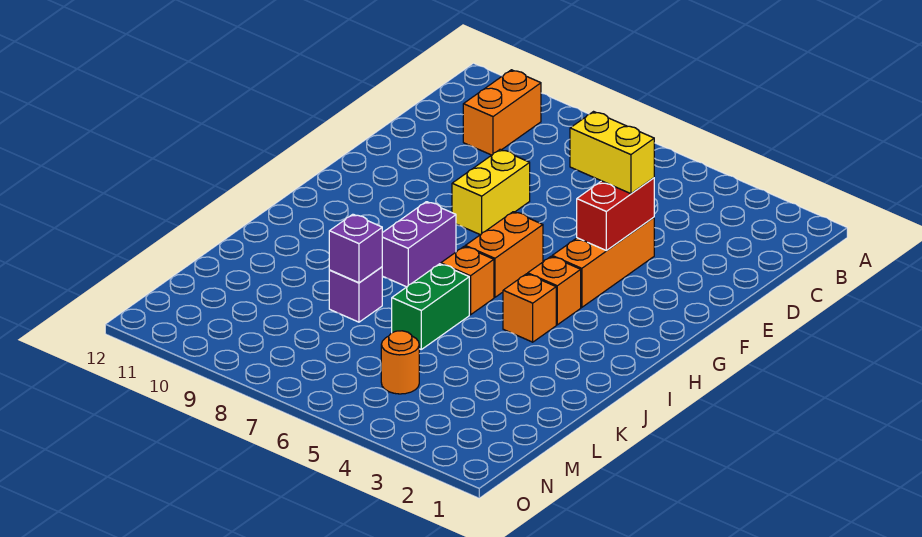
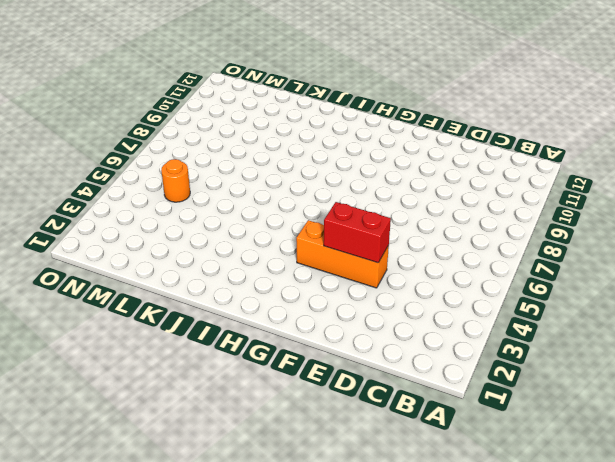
none -> orange 1x2 brick [463,70,541,155]
none -> yellow 1x2 brick [452,149,530,235]
none -> orange 1x2 brick [465,212,543,297]

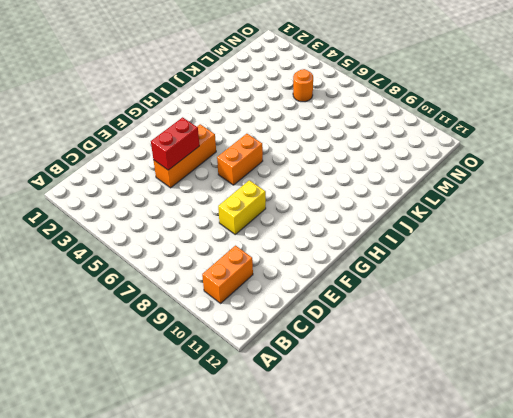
none -> orange 1x1 brick [528,256,581,325]
none -> purple 1x2 brick [382,202,456,287]
none -> orange 1x1 brick [503,274,556,342]

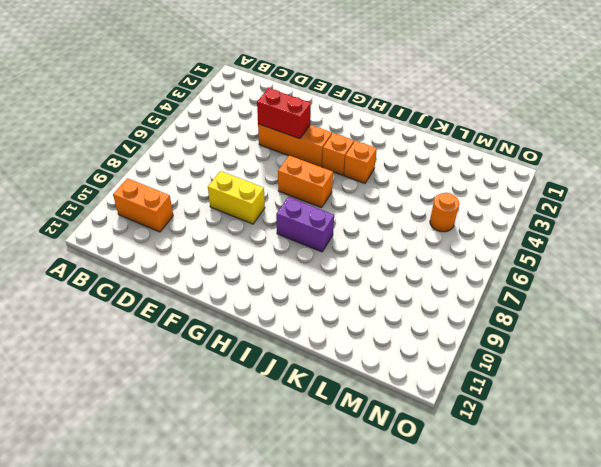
none -> orange 1x1 brick [441,246,494,315]
none -> green 1x2 brick [392,264,469,349]
none -> purple 1x1 brick [329,267,382,322]

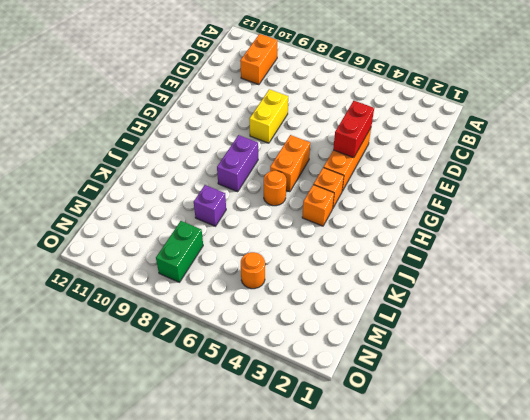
orange 1x1 round brick [264,171,286,206] -> orange 1x1 brick [441,246,494,315]
green 1x2 brick [156,221,203,282] -> green 1x2 brick moved to [392,264,469,349]
none -> purple 1x1 brick [329,214,382,283]
none -> yellow 1x2 brick [570,112,654,194]

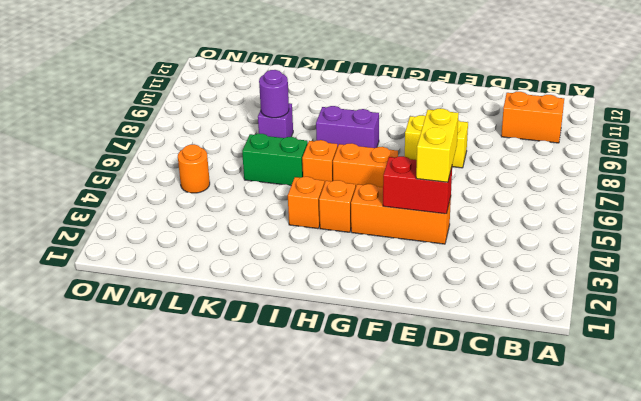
purple 1x1 round brick [259,70,289,118] -> purple 1x1 brick [329,214,382,283]

